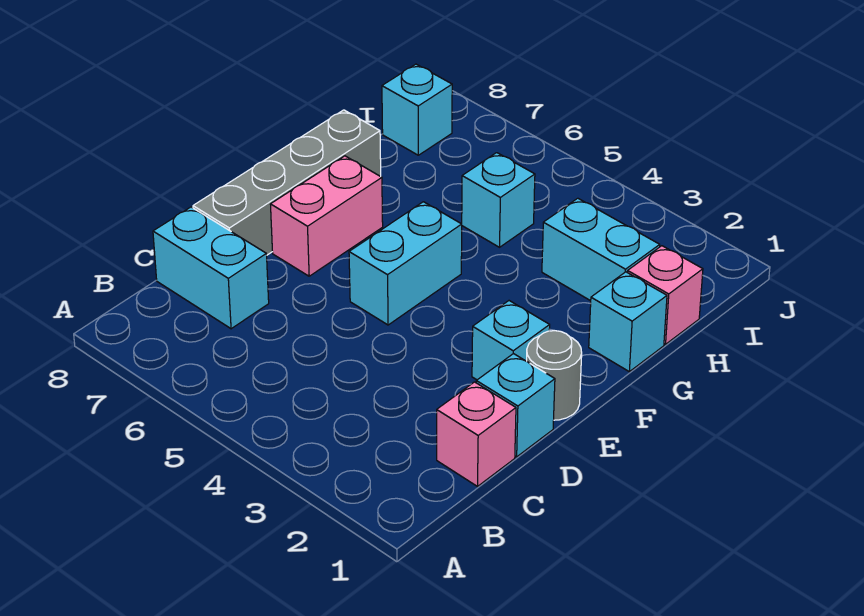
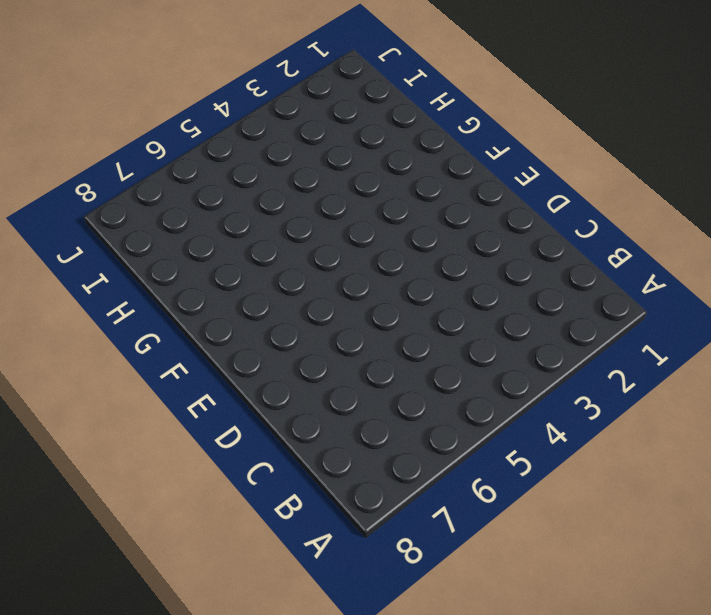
none -> pink 1x1 brick [437,382,516,486]
none -> cyan 1x2 brick [153,207,269,329]
none -> cyan 1x1 brick [476,354,555,457]

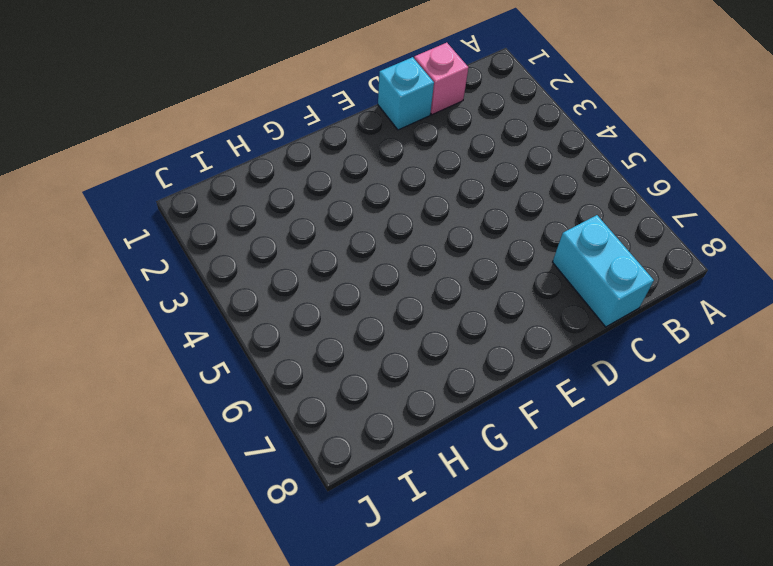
none -> grey 1x4 brick [193,110,381,255]
none -> grey 1x1 round brick [527,331,582,420]
none -> cyan 1x1 brick [472,301,550,380]

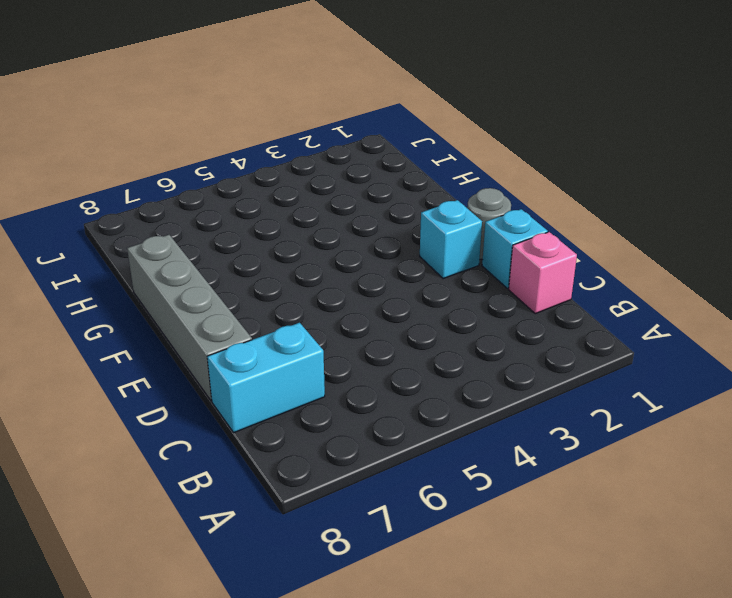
none -> cyan 1x2 brick [349,202,462,325]
none -> pink 1x2 brick [270,156,383,276]
none -> cyan 1x1 brick [589,272,667,372]

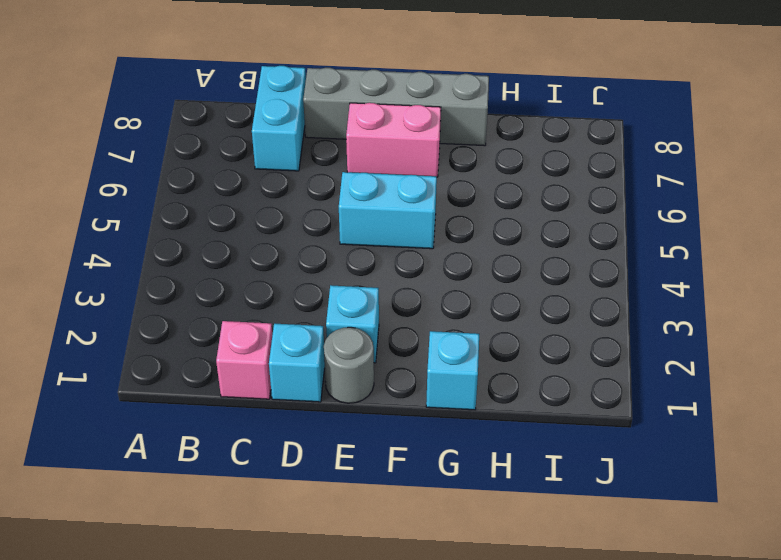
none -> pink 1x1 brick [627,246,703,344]
none -> cyan 1x2 brick [542,198,660,301]
none -> cyan 1x1 brick [462,153,535,247]

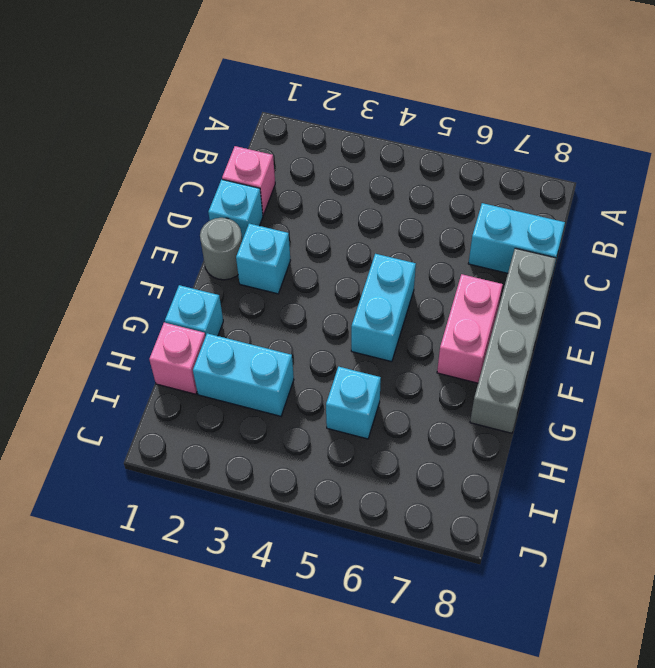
none -> cyan 1x1 brick [382,64,452,155]

